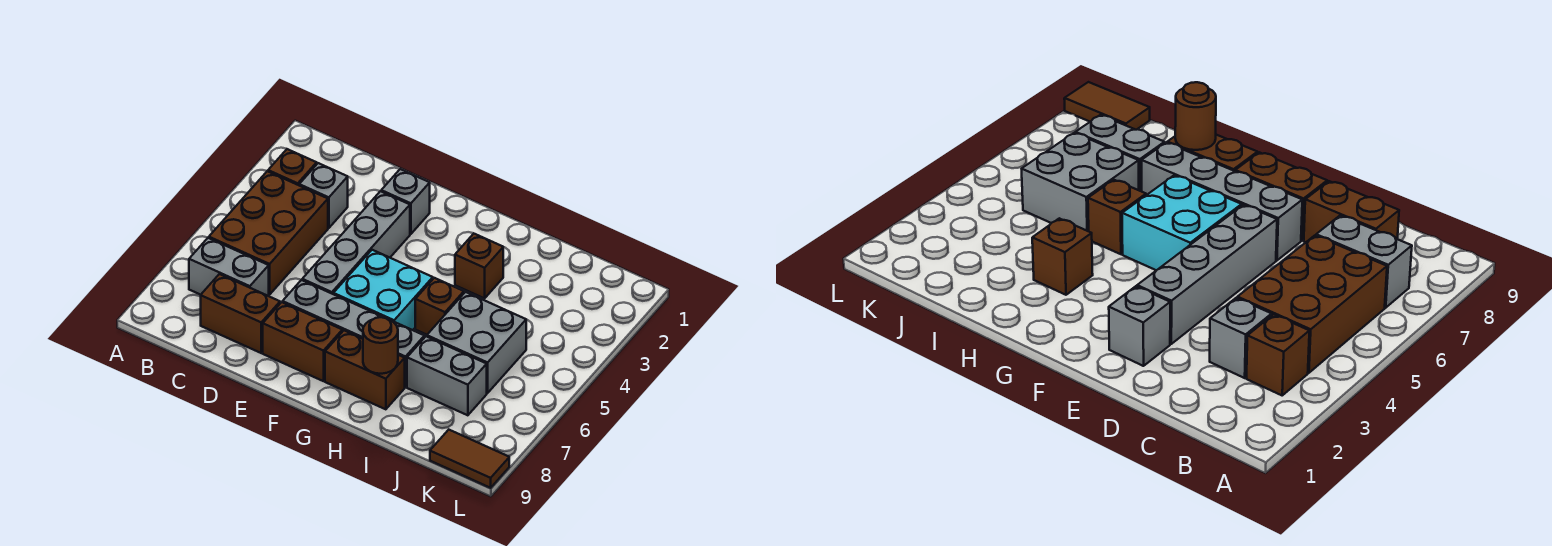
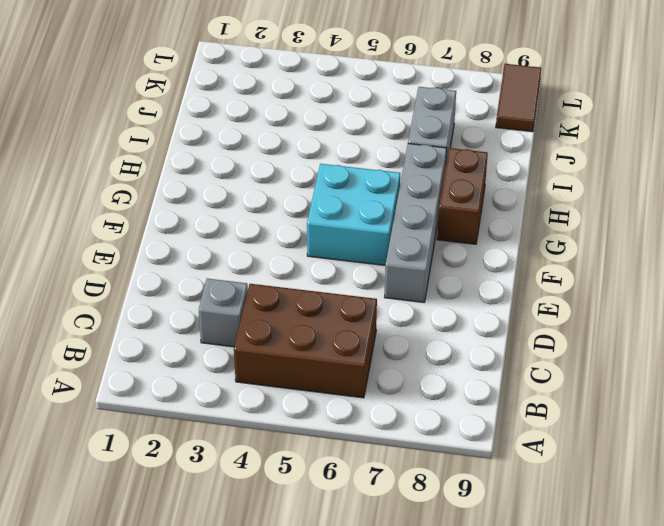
none -> brown 1x1 brick [268,149,317,185]
none -> grey 1x2 brick [189,238,269,296]
none -> brown 1x2 brick [201,274,280,353]

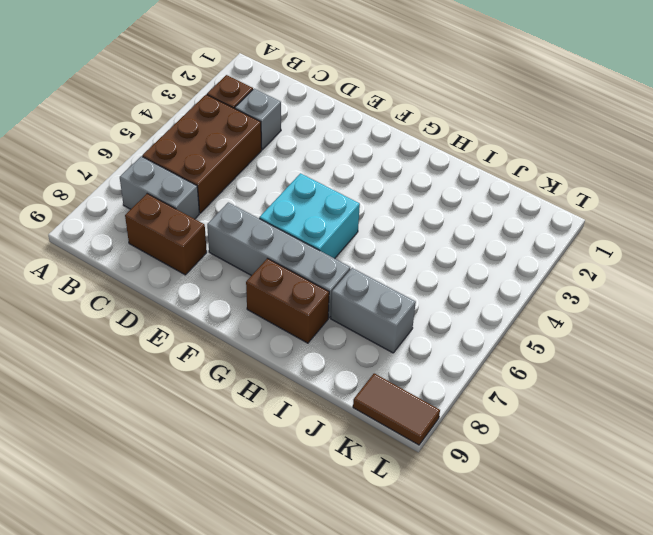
none -> grey 1x1 brick [381,169,430,234]
none -> grey 1x4 brick [302,191,410,294]
none -> brown 1x2 brick [263,302,342,381]

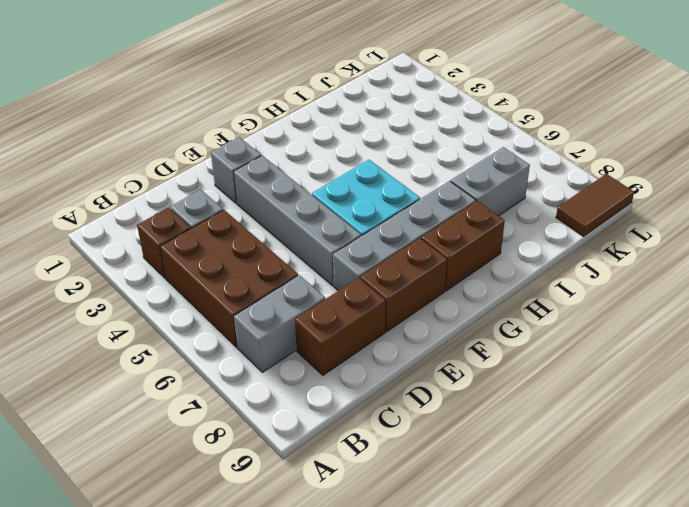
none -> brown 1x1 brick [455,234,503,298]
none -> brown 1x1 brick [415,278,464,335]
none -> grey 2x2 brick [427,292,526,393]

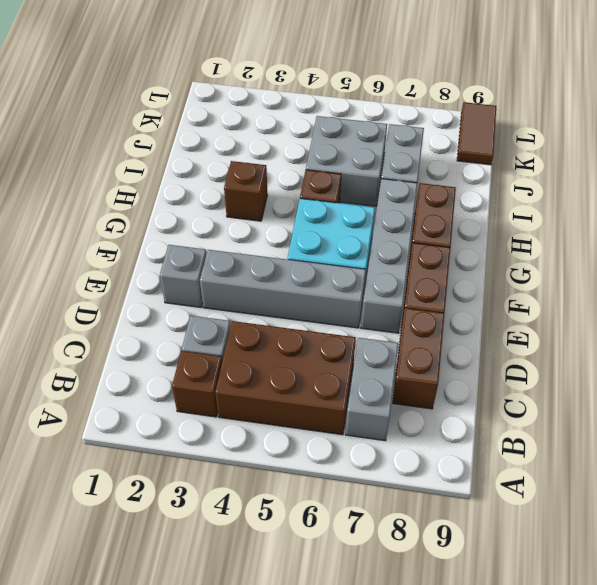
none -> brown 1x1 round brick [363,317,398,374]

